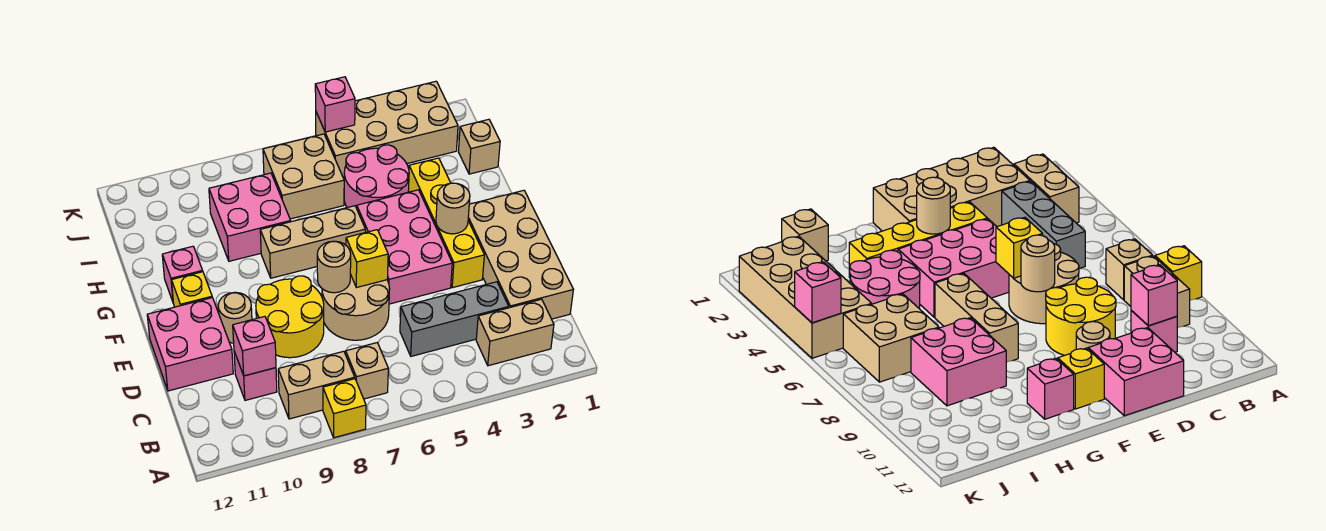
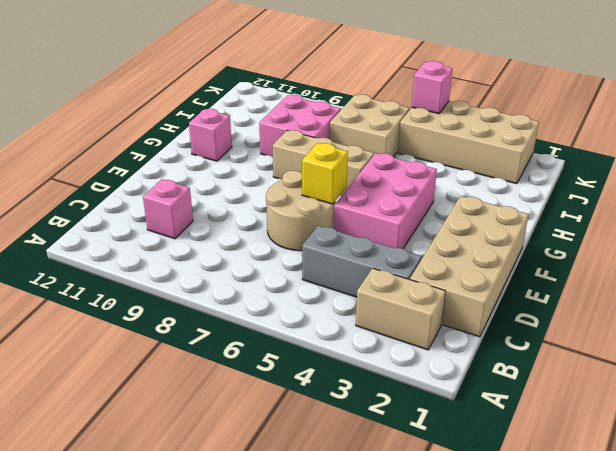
none -> yellow 1x1 brick [323,379,366,438]
none -> tan 1x1 brick [346,343,388,399]
none -> tan 1x2 brick [278,351,355,419]

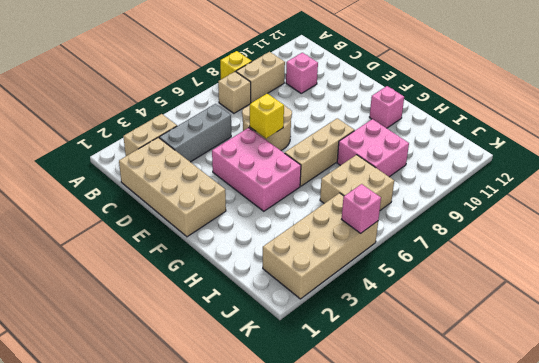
none -> yellow 2x2 round brick [256,276,324,358]
none -> pink 2x2 brick [147,298,233,391]
none -> yellow 1x4 brick [408,158,484,288]

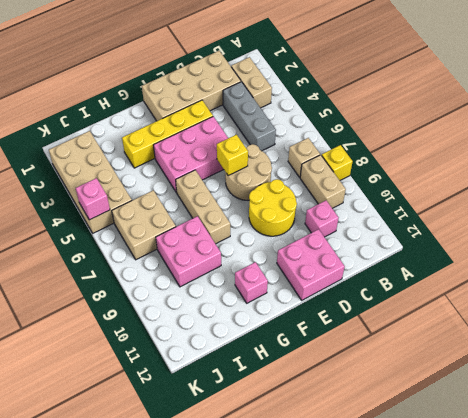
none -> tan 1x1 round brick [218,292,252,343]
none -> yellow 1x1 brick [172,272,212,307]
none -> pink 2x2 round brick [344,145,409,208]

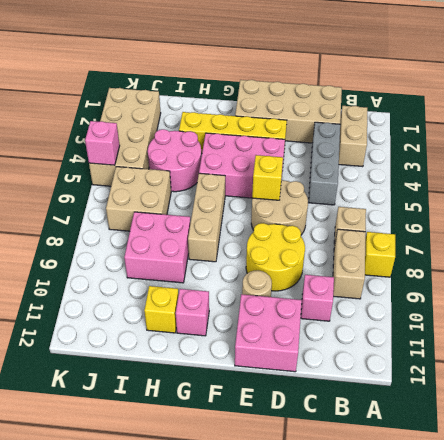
yellow 1x1 brick [144,286,179,333] -> yellow 1x1 brick moved to [172,272,212,307]
none -> tan 1x1 brick [458,119,500,174]
none -> pink 1x1 brick [233,317,276,376]
none -> tan 1x1 round brick [317,241,351,293]

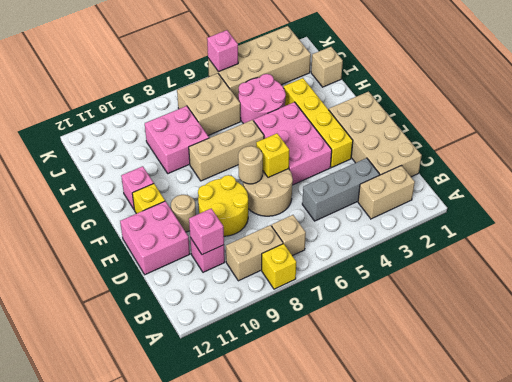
none -> tan 1x1 round brick [436,183,470,234]

